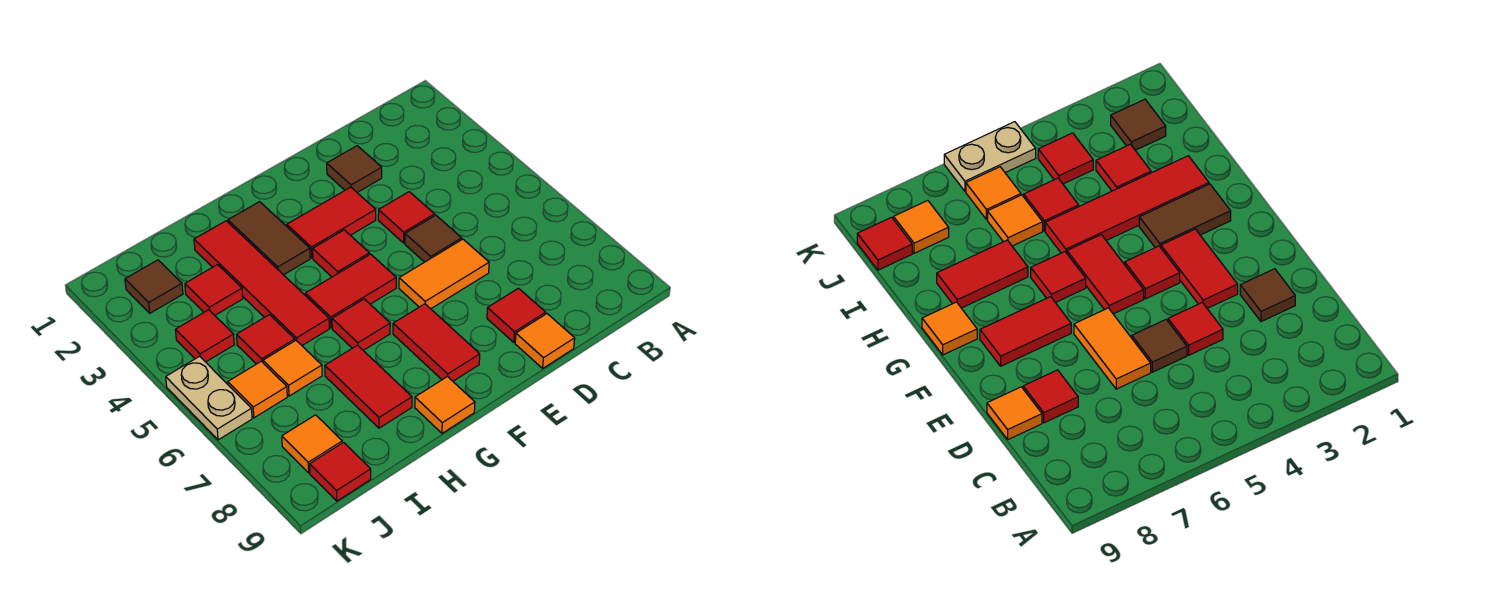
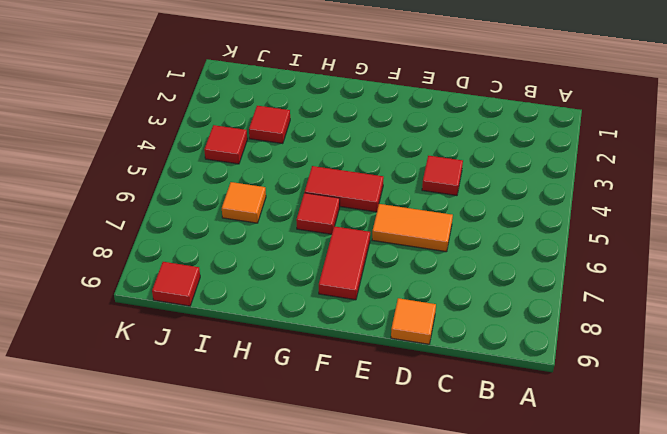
none -> brown 1x1 tile [327,146,382,192]
none -> brown 1x1 tile [405,215,462,262]
none -> red 1x1 tile [487,288,546,342]

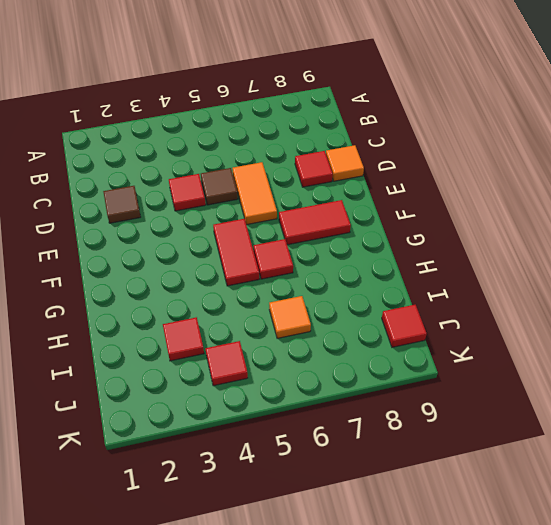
none -> red 1x2 tile [287,187,376,258]
none -> red 1x1 tile [313,230,369,277]
none -> brown 1x2 tile [228,202,310,275]

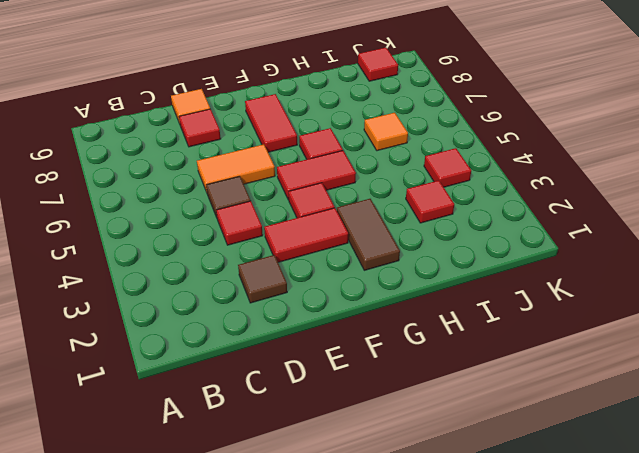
none -> orange 1x1 tile [415,376,475,433]
none -> red 1x4 tile [194,221,329,345]
none -> red 1x2 tile [325,345,412,428]

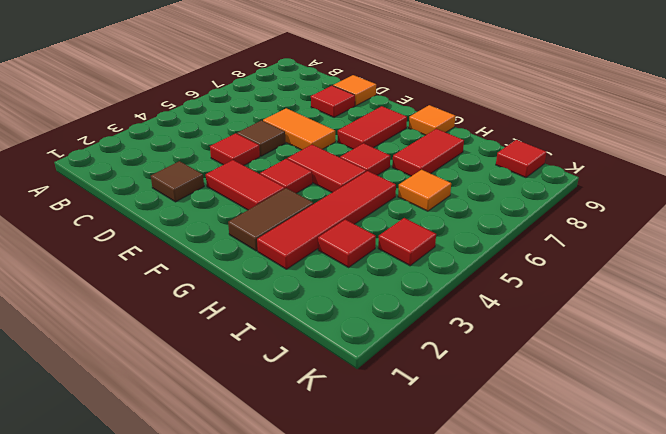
none -> red 1x1 tile [237,315,295,364]
none -> brown 1x1 tile [125,260,183,313]
none -> orange 1x1 tile [228,361,287,418]

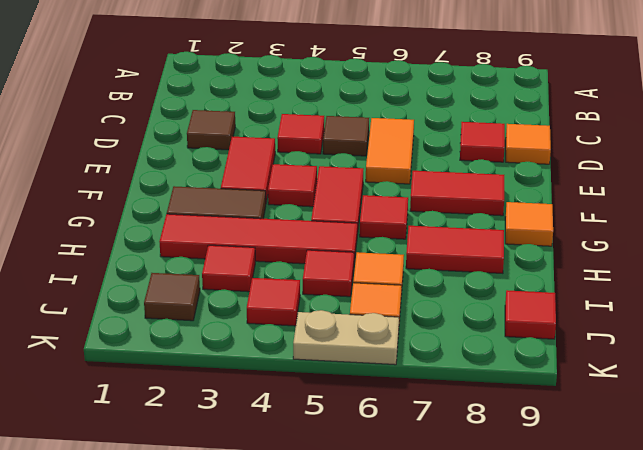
none -> orange 1x1 tile [282,415,342,473]

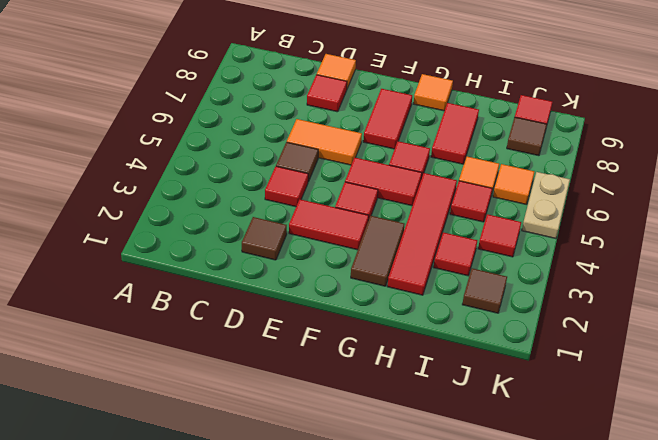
brown 1x1 tile [507,117,547,156] -> orange 1x1 tile [282,415,342,473]

